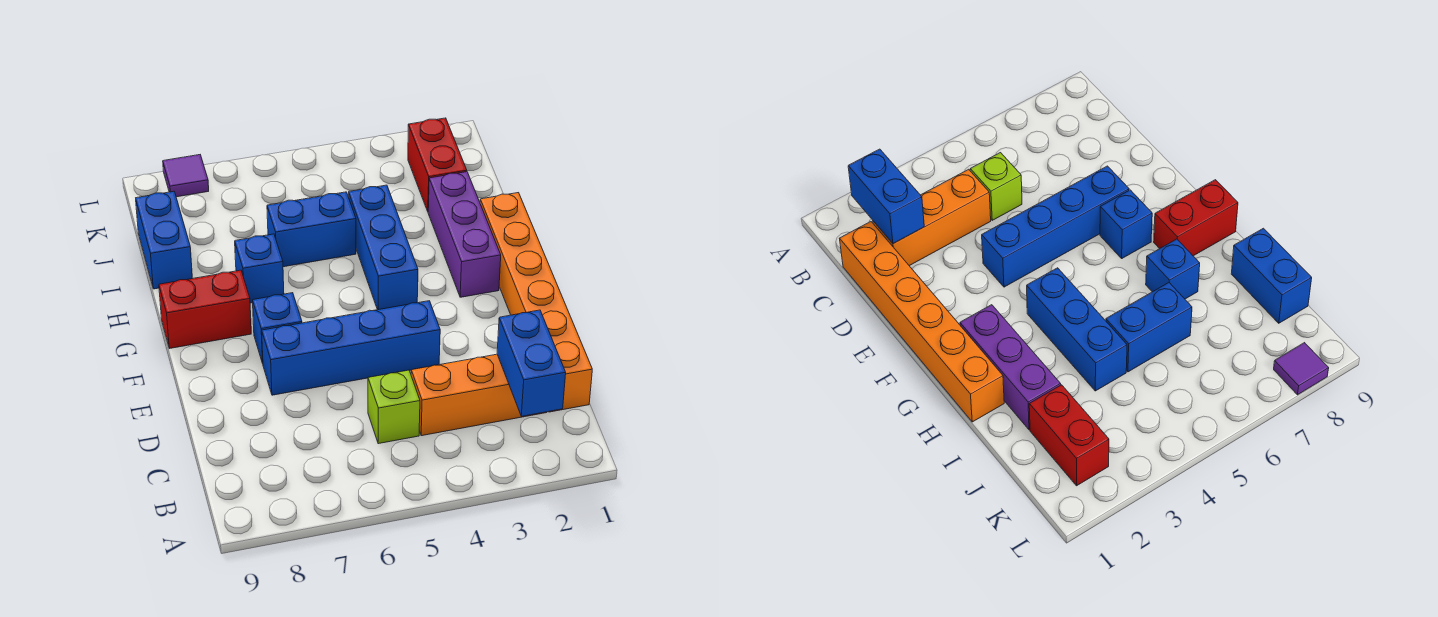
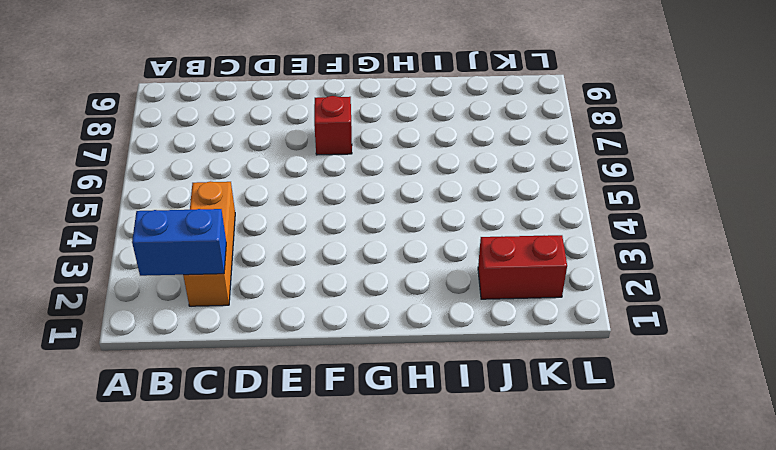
red 1x1 brick [314,96,352,155] -> blue 1x1 brick [253,293,302,363]
none -> orange 1x6 brick [480,193,592,412]
none -> lime 1x1 brick [368,370,420,444]
none -> blue 1x4 brick [262,301,440,395]

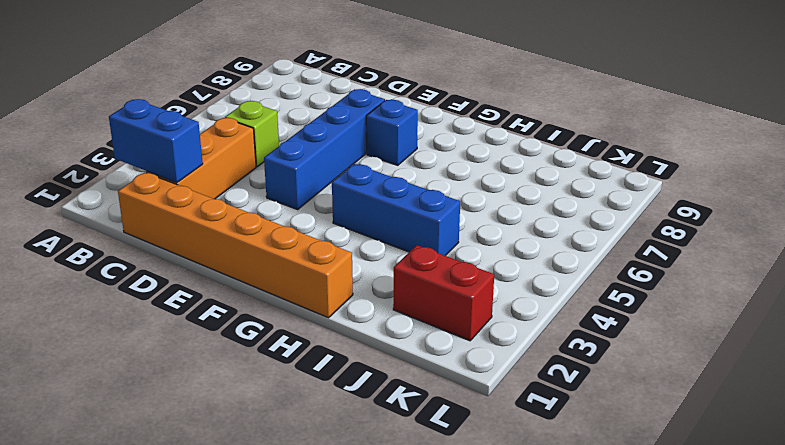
none -> purple 1x3 brick [428,172,501,297]
none -> red 1x2 brick [159,270,251,349]
none -> blue 1x1 brick [235,234,284,303]

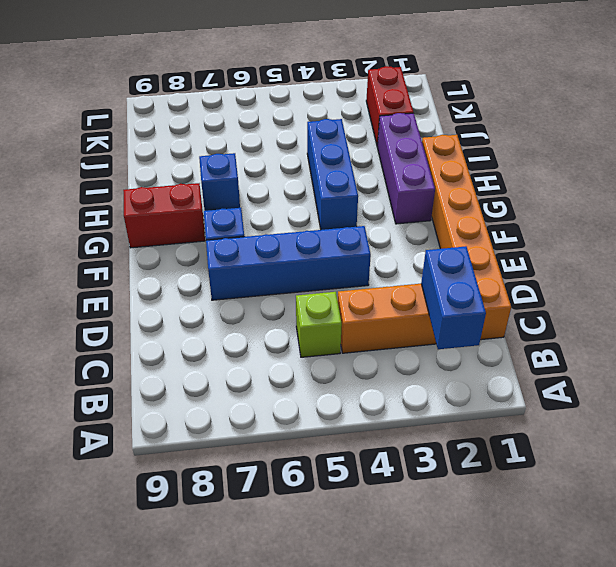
none -> blue 1x2 brick [267,192,356,267]
none -> blue 1x2 brick [136,191,192,289]
none -> purple 1x1 tile [163,155,209,197]

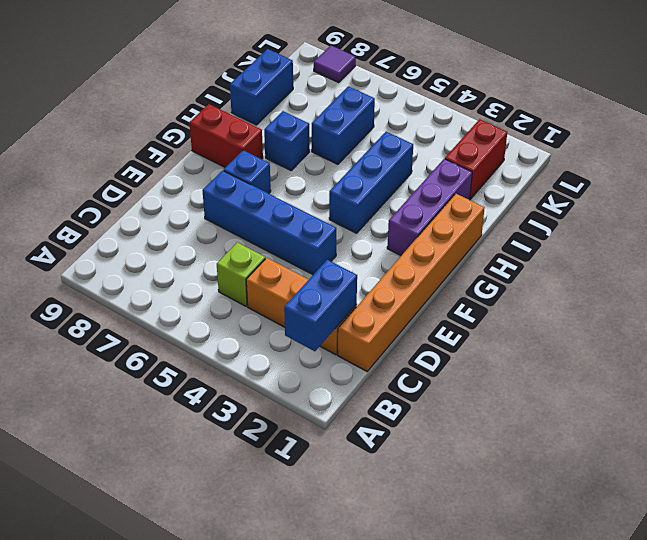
blue 1x2 brick [312,86,375,164] -> blue 1x2 brick turned to [267,192,356,267]

